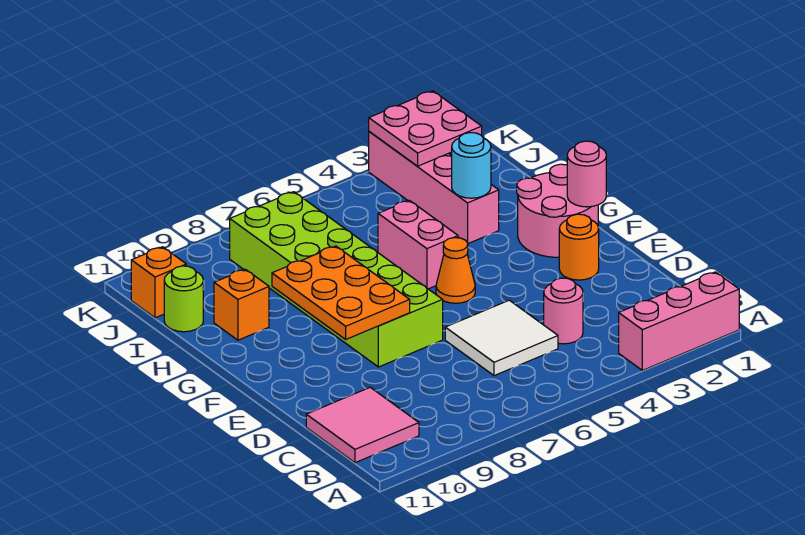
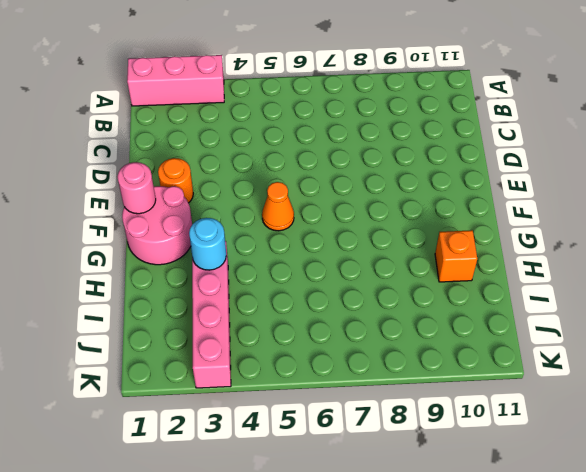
none -> pink 2x2 tile [306,387,419,463]
none -> pink 1x1 round brick [544,278,583,344]
none -> white 2x2 tile [445,300,558,376]

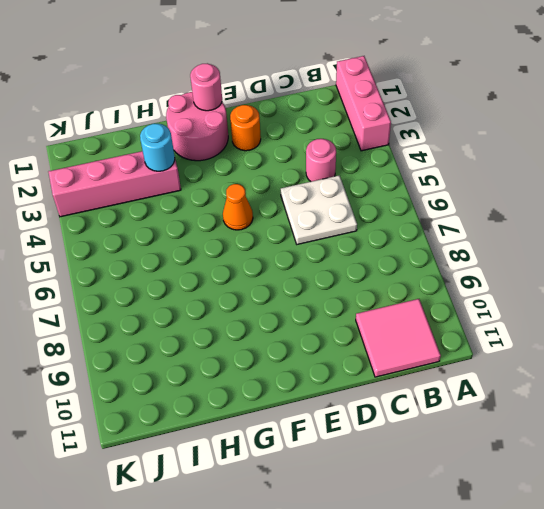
white 2x2 plate [281,176,357,244] -> white 2x2 tile [445,300,558,376]
none -> lime 2x6 brick [230,192,443,367]
none -> pink 1x2 brick [378,200,458,289]
none -> orange 1x1 brick [214,269,269,340]

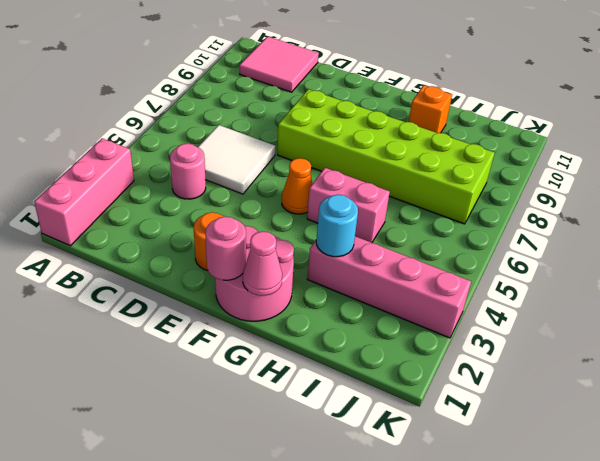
pink 1x1 cone [243,231,282,296] -> none
none -> lime 1x1 round brick [164,266,203,332]
none -> orange 1x1 brick [131,247,186,318]
none -> orange 2x3 plate [272,246,410,339]

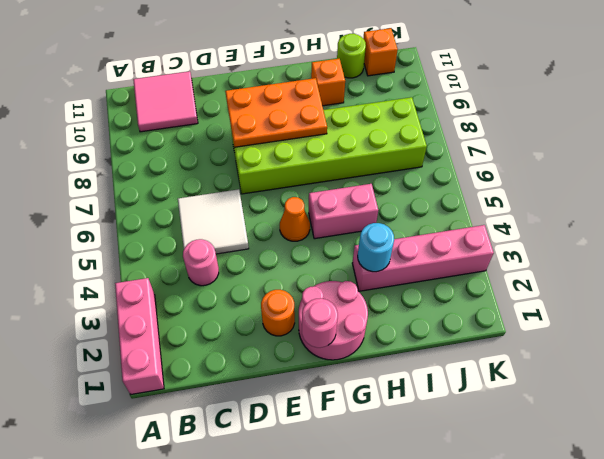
none -> pink 2x2 plate [369,91,482,166]

